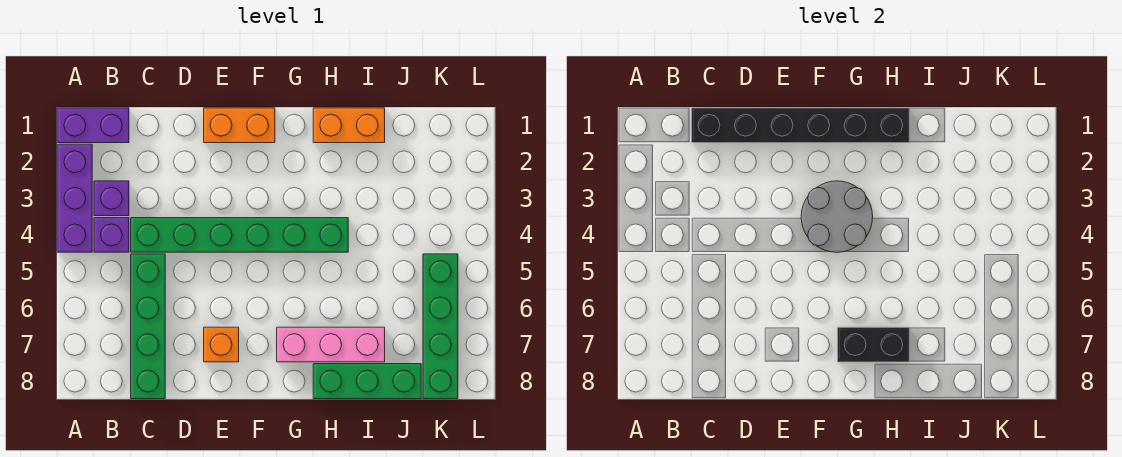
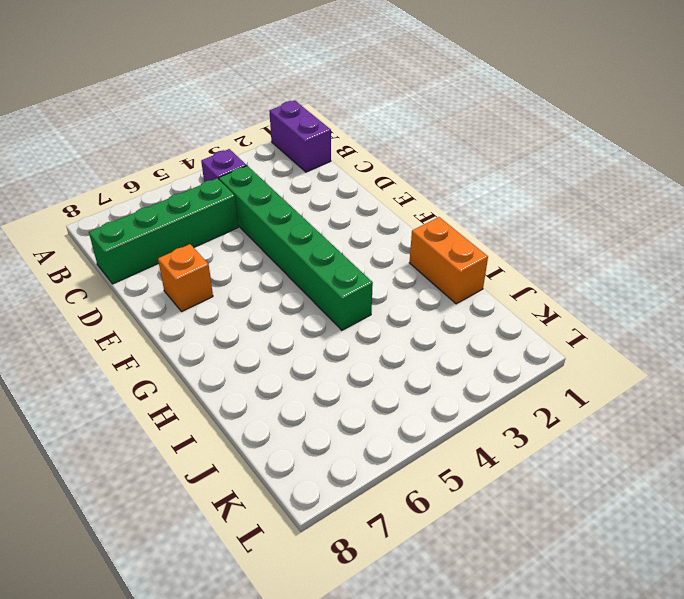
none -> purple 1x3 brick [57,144,92,252]
none -> purple 1x1 brick [94,181,129,216]
none -> orange 1x2 brick [204,108,275,143]

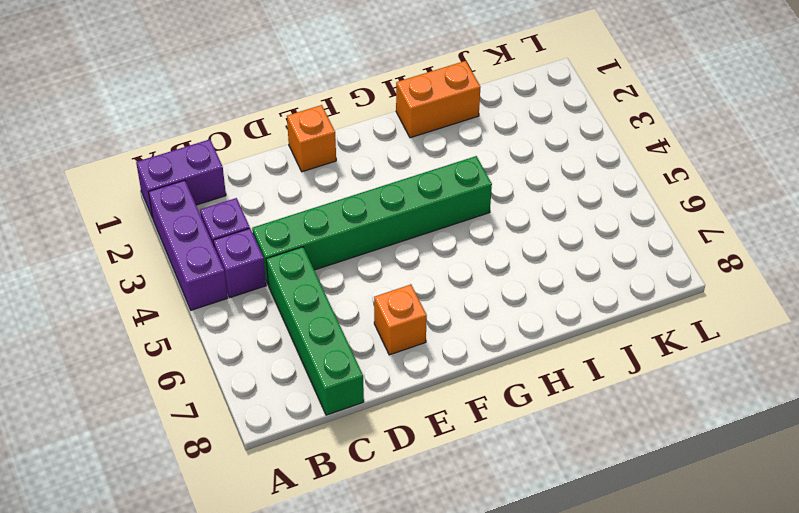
orange 1x1 brick [287,105,336,172] -> orange 1x2 brick [204,108,275,143]
none -> pink 1x3 brick [277,327,385,362]
none -> green 1x3 brick [313,364,421,399]
none -> green 1x4 brick [423,254,458,399]

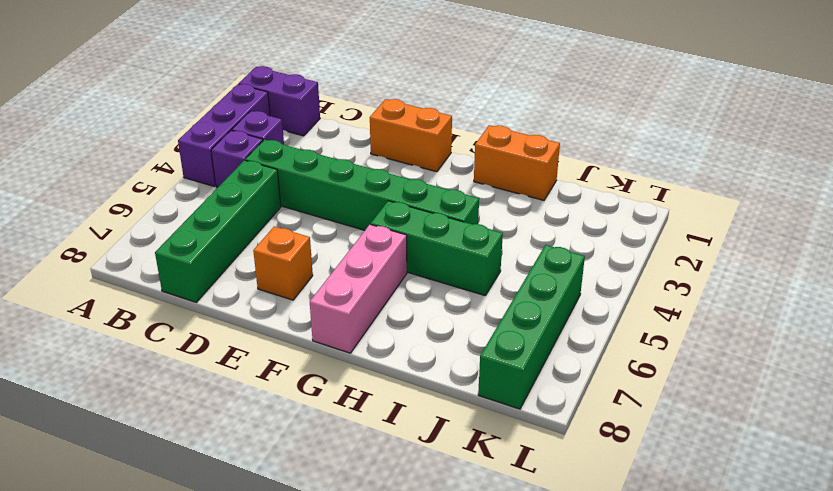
green 1x3 brick [371,201,503,296] -> green 1x3 brick moved to [313,364,421,399]
pink 1x3 brick [310,224,407,353] -> pink 1x3 brick turned to [277,327,385,362]
none -> black 1x6 brick [692,108,909,143]
none -> grey 2x2 round brick [801,181,873,252]
none -> black 1x2 brick [838,327,909,362]

